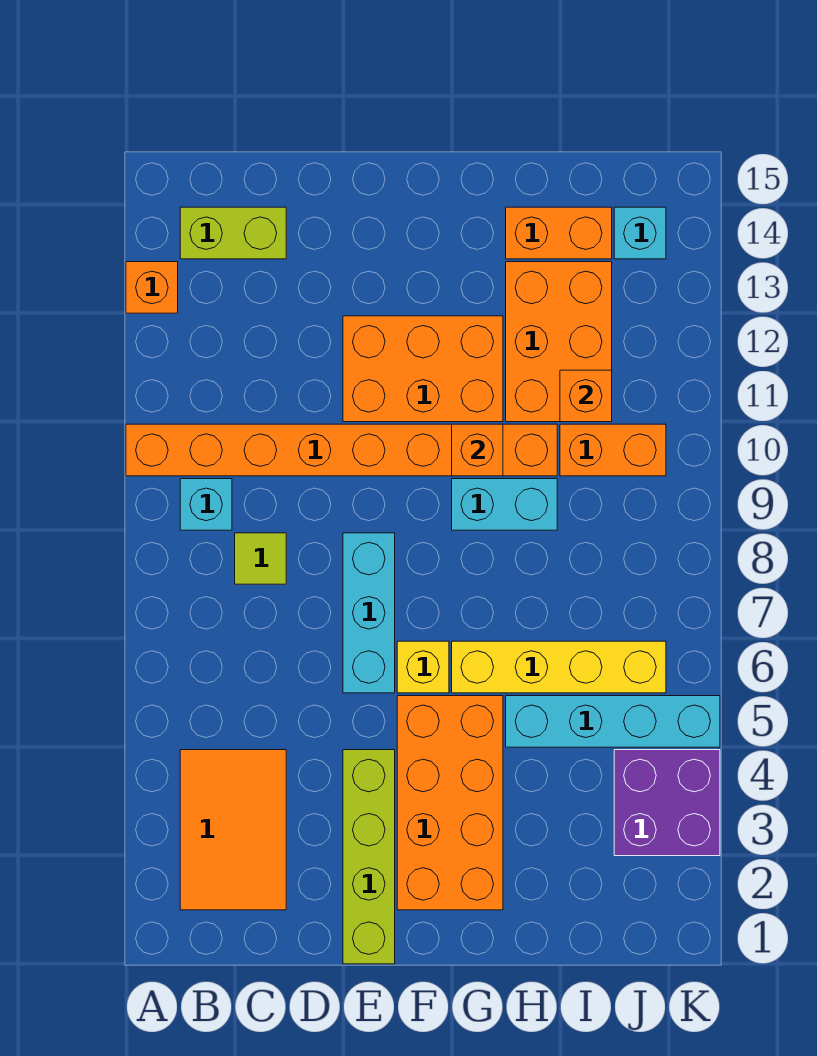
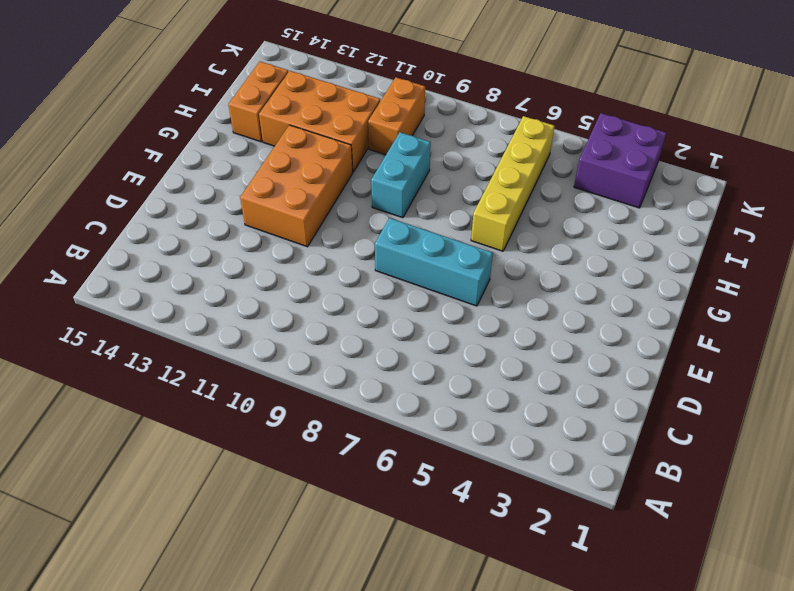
none -> orange 1x8 brick [126,424,557,476]
none -> orange 1x1 brick [126,262,178,313]
none -> orange 2x3 tile [180,750,286,910]

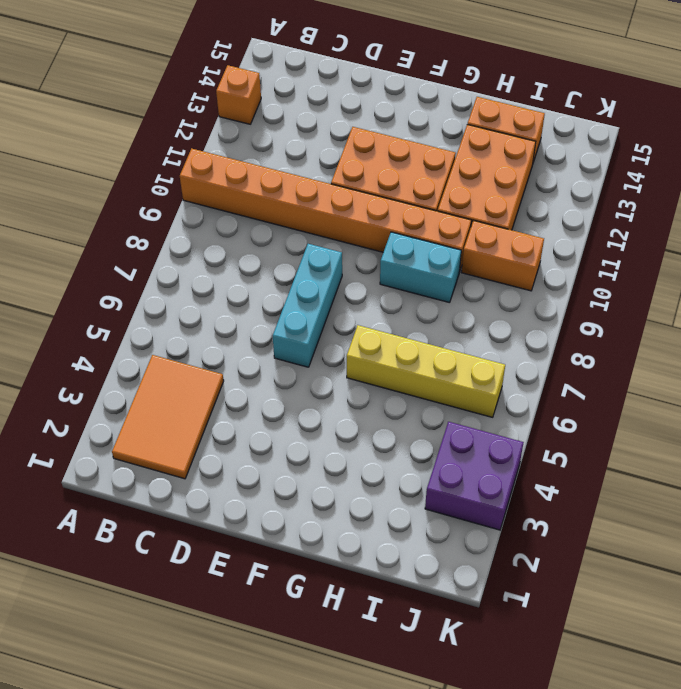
none -> cyan 1x1 brick [180,479,232,530]
none -> lime 1x2 brick [180,207,286,259]
none -> lime 1x1 tile [235,533,286,584]

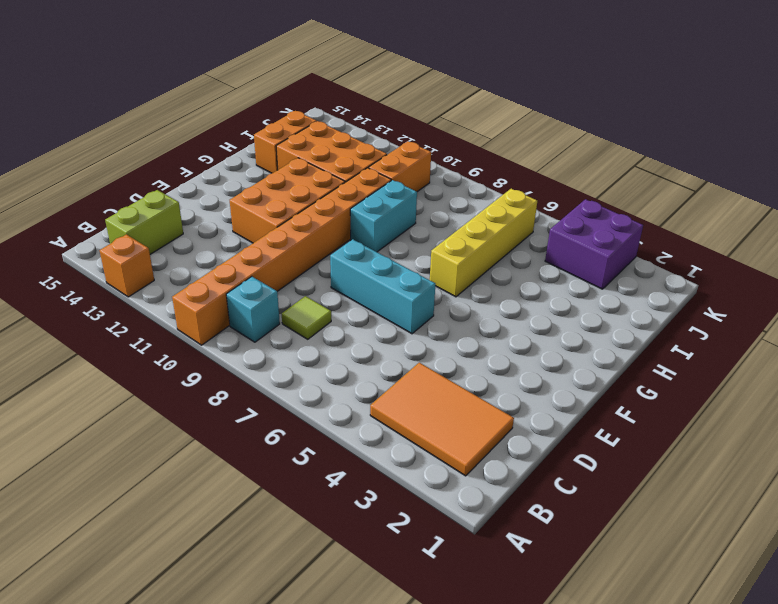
none -> lime 1x4 brick [343,750,395,964]
none -> orange 2x4 brick [397,696,503,910]
none -> yellow 1x1 brick [397,641,449,693]

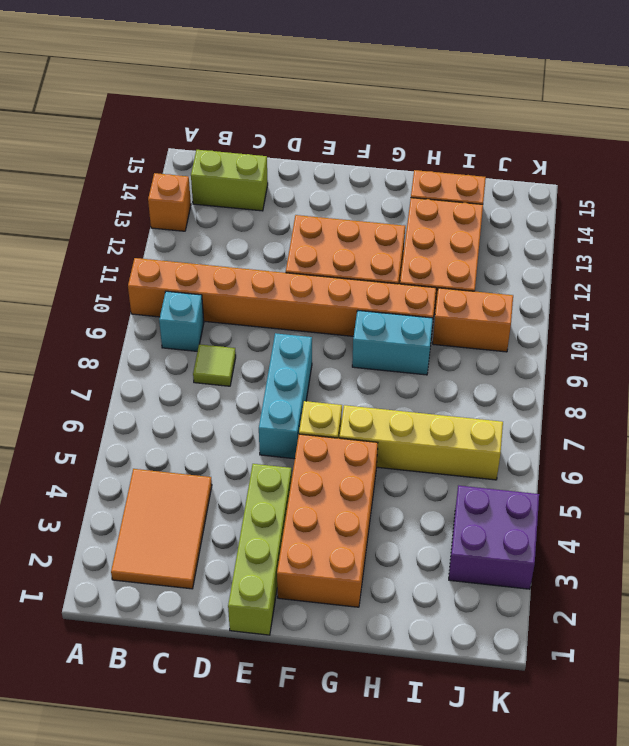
none -> cyan 1x4 brick [506,696,720,747]
none -> cyan 1x1 brick [614,207,666,259]
none -> orange 1x1 brick [452,424,503,476]

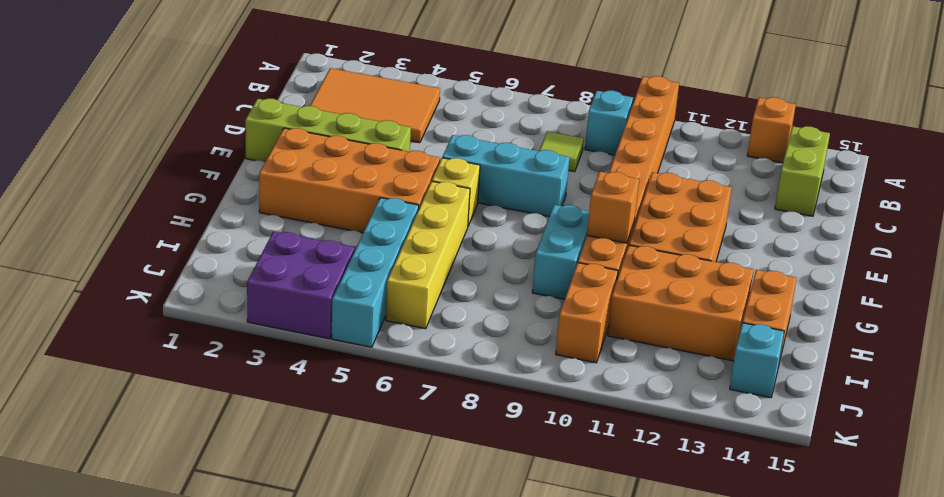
none -> orange 1x1 brick [560,370,612,422]

